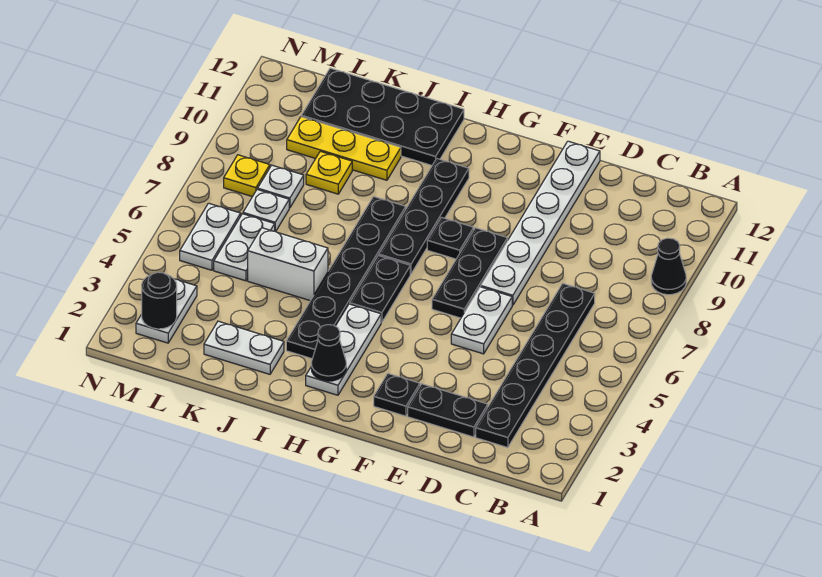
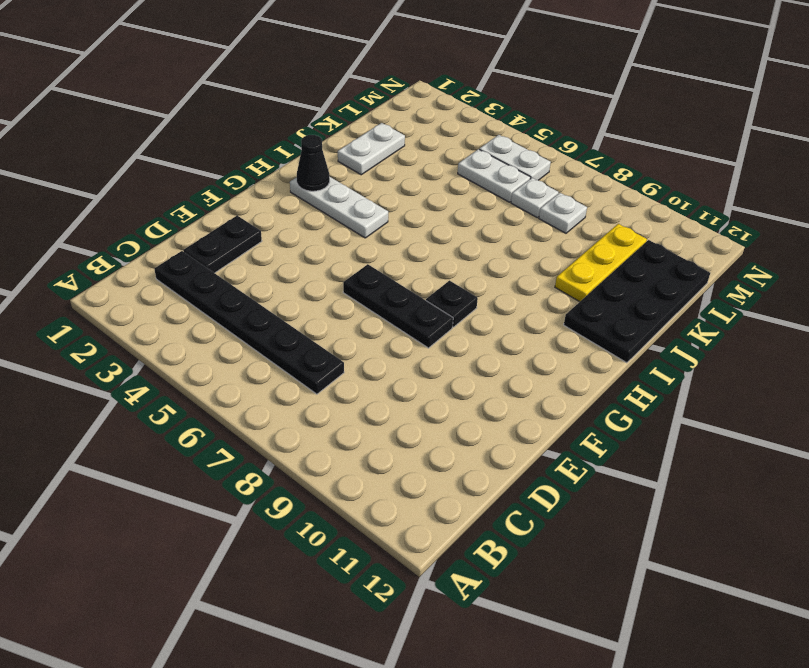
none -> black 1x1 cone [651,238,686,295]
none -> white 1x2 plate [451,287,512,354]
none -> white 1x6 plate [481,141,600,305]

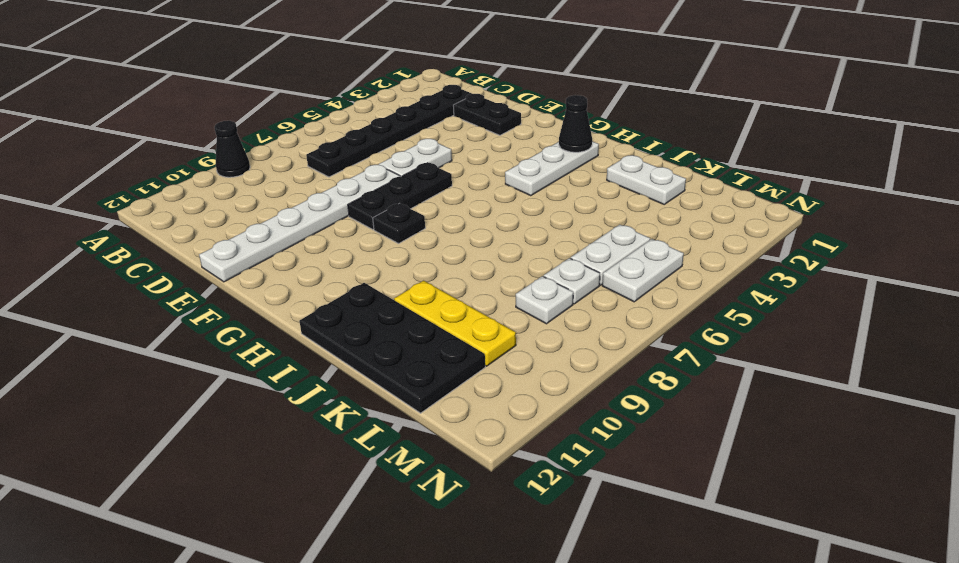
none -> black 1x1 plate [374,374,420,416]
none -> black 1x2 plate [350,255,410,323]
none -> black 1x4 plate [379,159,469,274]

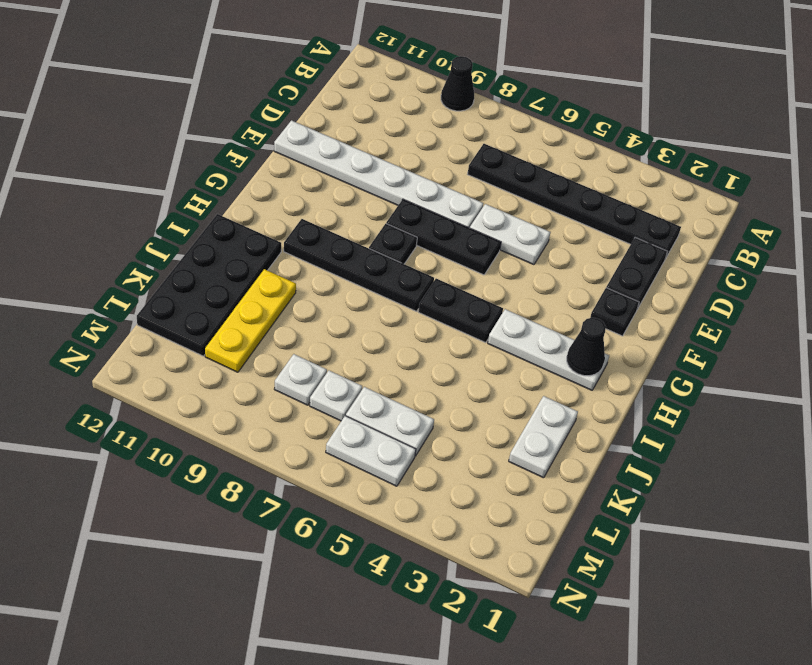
none -> black 1x6 plate [286,197,406,359]
none -> white 1x2 brick [248,228,328,301]
none -> yellow 1x1 plate [306,151,352,194]

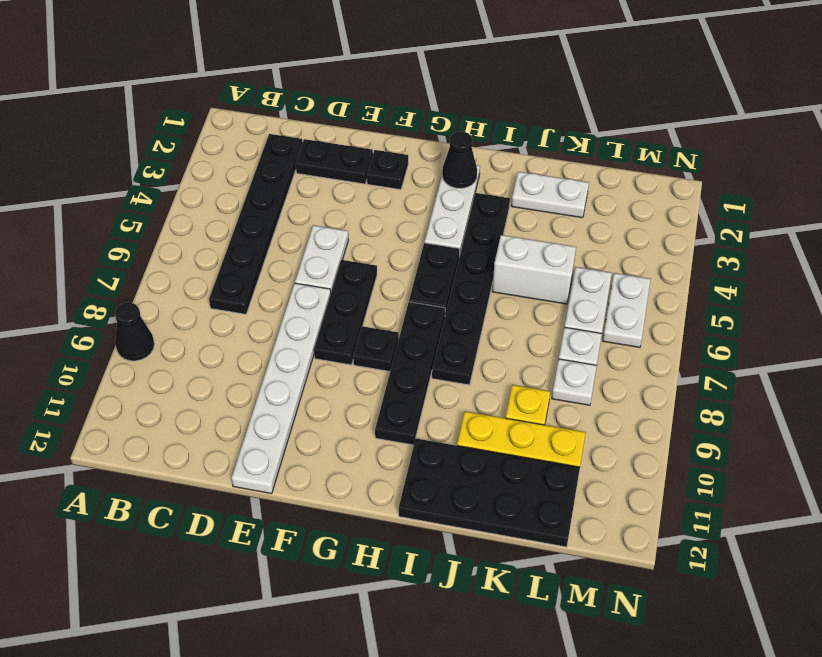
none -> white 1x2 plate [136,279,197,343]
none -> yellow 1x1 plate [224,155,270,197]
none -> black 1x1 round brick [142,272,177,329]

